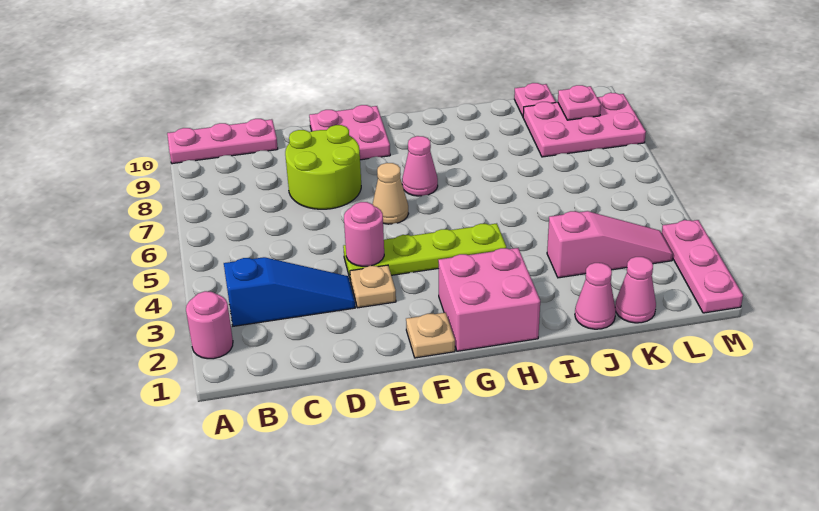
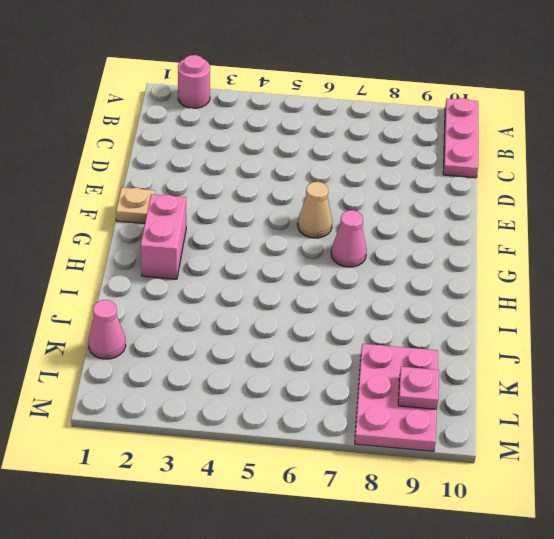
pink 1x2 brick [140,194,186,279] -> pink 2x2 brick [438,248,540,351]
none -> blue 1x3 slope [224,257,355,326]
none -> lime 2x2 round brick [285,125,361,209]
none -> tan 1x1 plate [350,265,396,308]

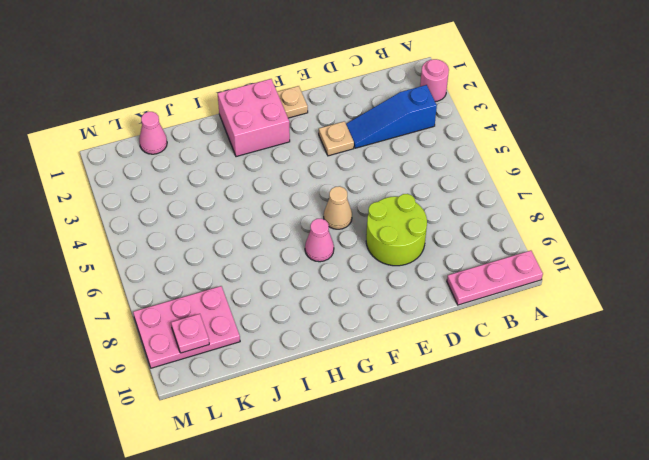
none -> lime 1x4 plate [343,223,506,281]
none -> pink 2x2 plate [309,105,390,160]
none -> pink 1x1 cone [575,263,616,329]

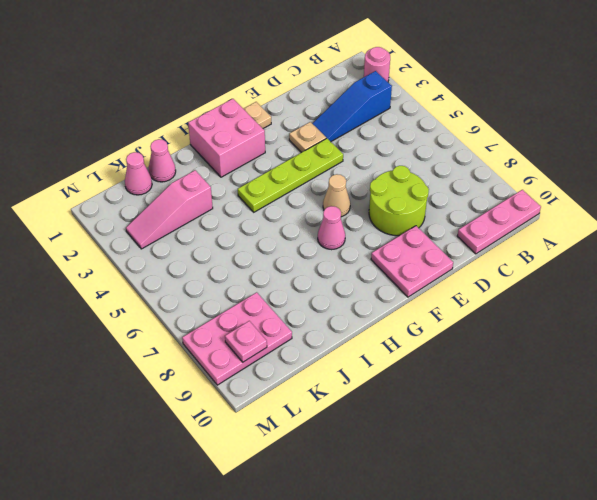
none -> pink 1x1 plate [514,83,556,116]
none -> pink 1x3 plate [662,220,743,313]
none -> pink 1x1 round brick [344,202,384,266]

